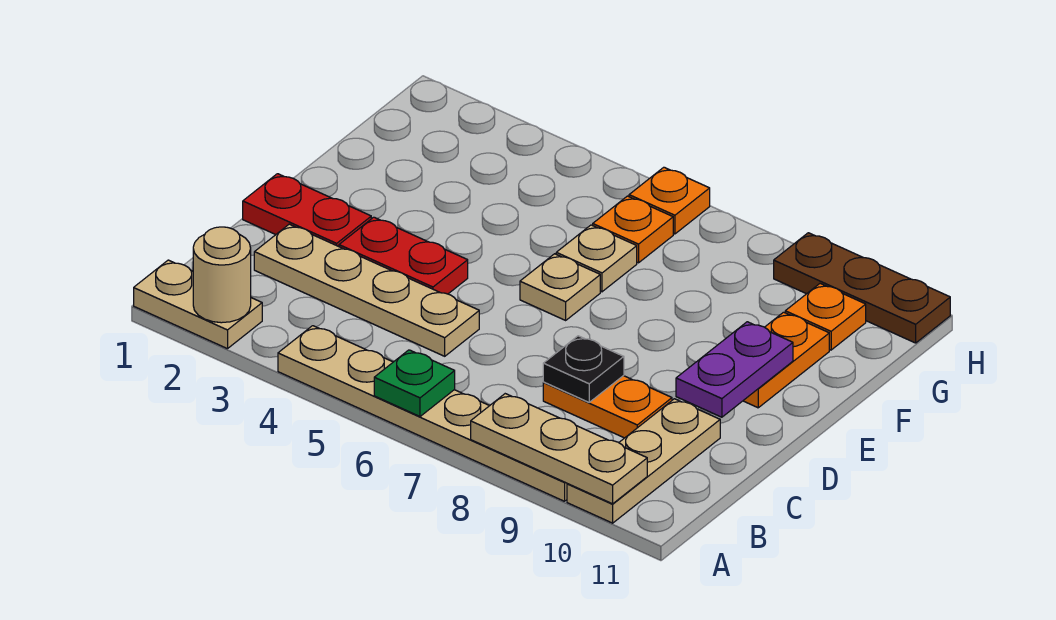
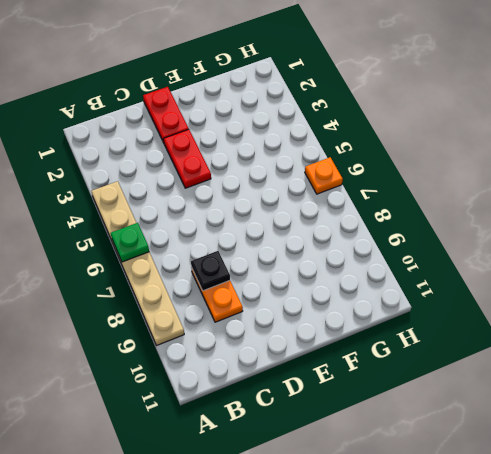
none -> tan 1x2 plate [134,260,262,349]
none -> tan 1x3 plate [567,399,720,523]
none -> tan 1x4 plate [254,224,479,356]

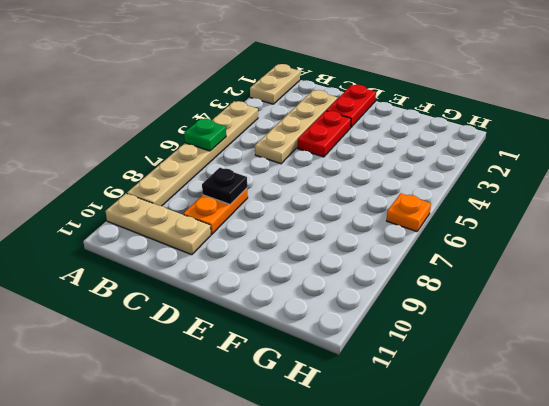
none -> tan 1x1 plate [520,254,600,320]
none -> orange 1x2 plate [743,312,829,408]
none -> tan 1x1 plate [556,225,637,292]

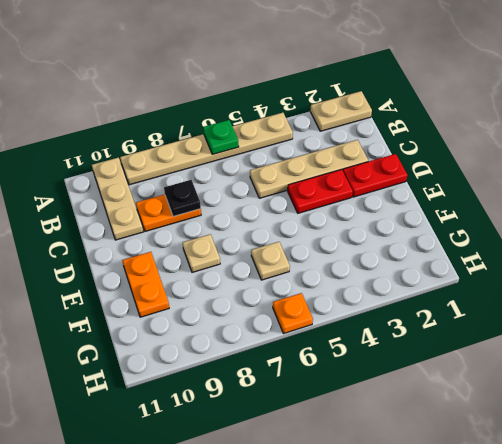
tan 1x1 plate [183,234,220,272] -> tan 1x1 plate moved to [520,254,600,320]
none -> orange 1x1 plate [593,196,673,263]
none -> orange 1x1 plate [785,284,866,350]
none -> brown 1x3 plate [774,233,950,343]

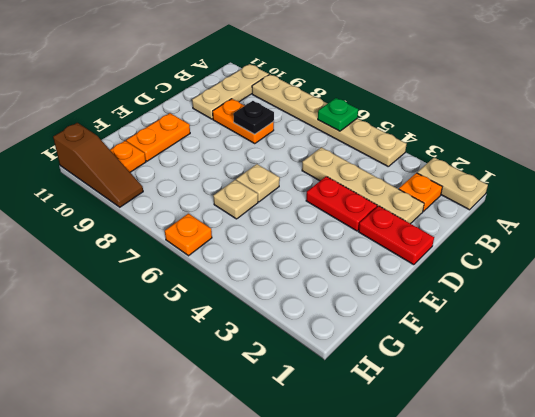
orange 1x1 plate [399,173,442,211] -> orange 1x1 plate moved to [593,196,673,263]
brown 1x3 slope [53,123,143,207] -> brown 1x3 plate [774,233,950,343]
none -> tan 1x1 round brick [193,227,251,323]
none -> tan 1x3 plate [471,394,647,504]
none -> purple 1x2 plate [676,322,793,417]

